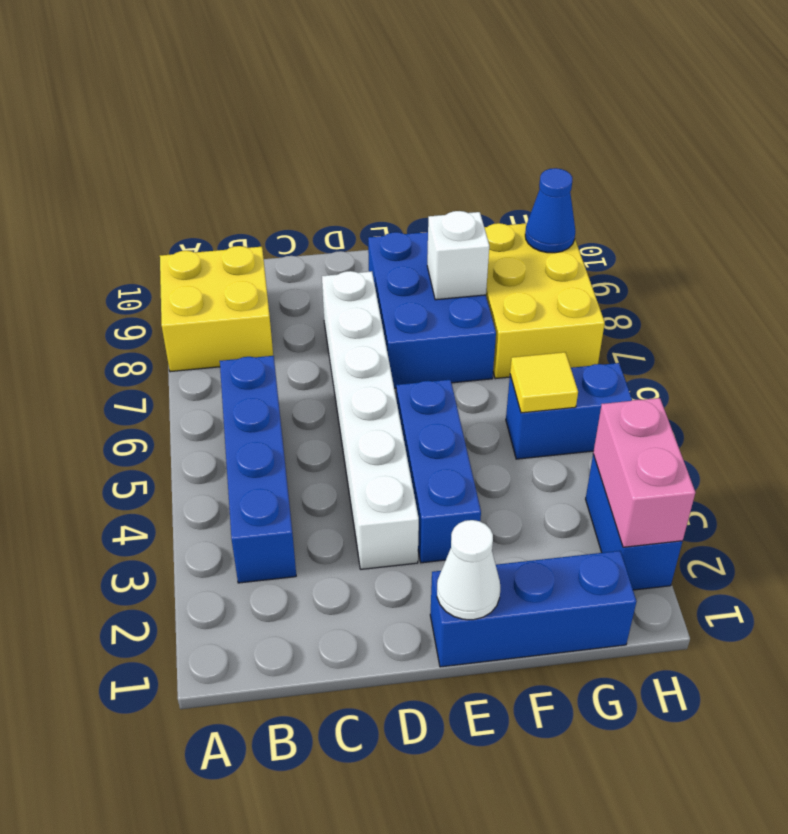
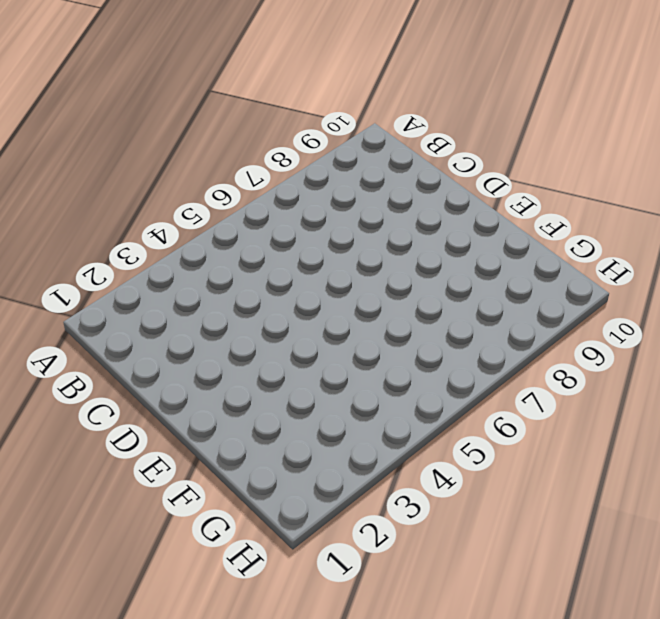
none -> yellow 2x2 brick [160,246,273,372]
none -> blue 1x4 brick [220,356,296,583]
none -> white 1x6 brick [322,271,419,569]

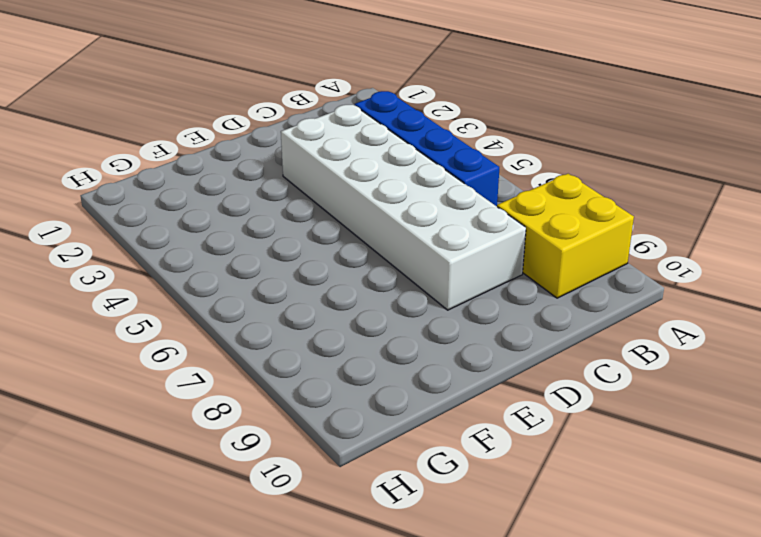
white 2x6 brick [281,105,526,310] -> white 1x6 brick [322,271,419,569]
none -> blue 1x3 brick [430,551,636,667]
none -> blue 1x3 brick [396,380,481,563]
none -> blue 2x3 brick [368,232,496,388]

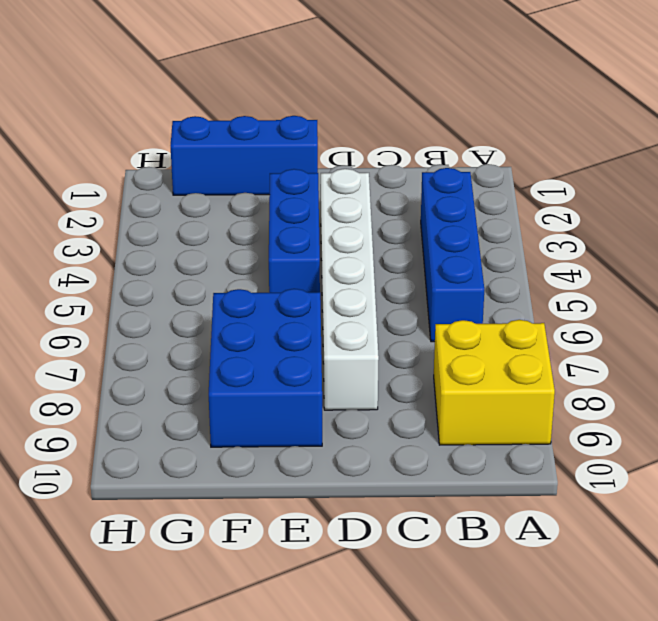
none -> blue 1x2 brick [506,363,632,459]
none -> yellow 2x3 brick [484,223,605,379]
none -> blue 1x2 brick [586,454,682,590]

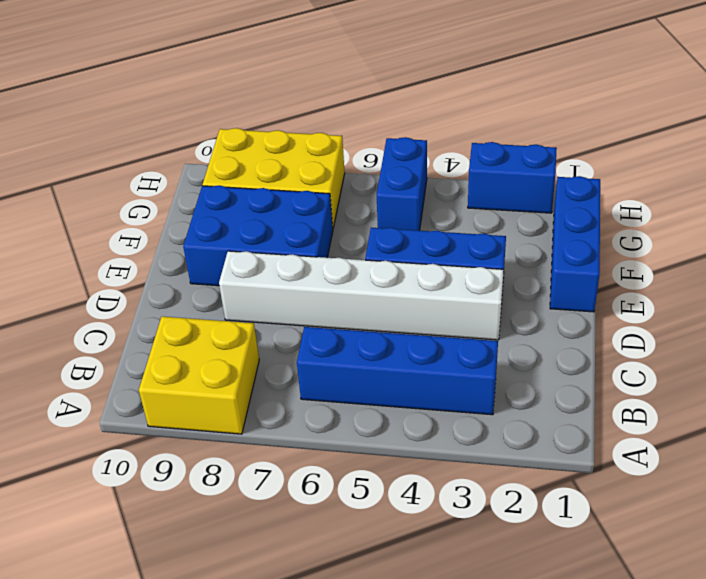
none -> white 1x1 cone [437,520,500,620]
none -> white 1x1 brick [427,211,489,300]
none -> yellow 1x1 tile [510,352,578,413]

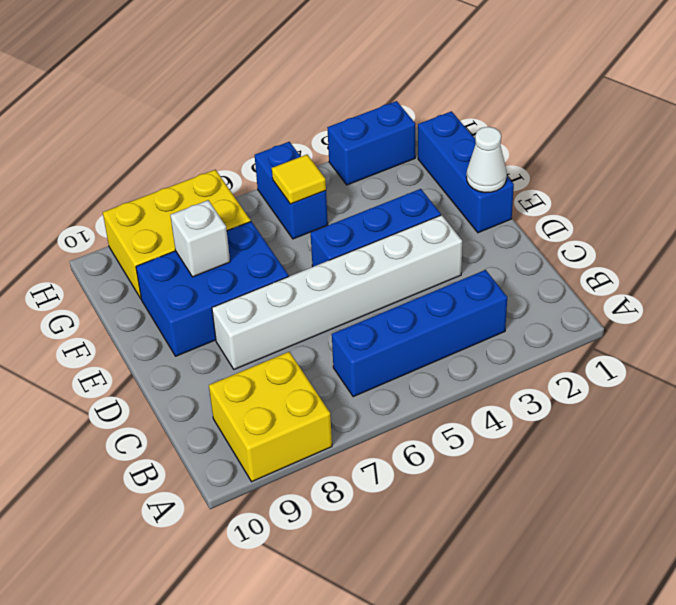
none -> pink 1x2 brick [593,398,695,547]
none -> blue 1x1 cone [525,168,575,253]

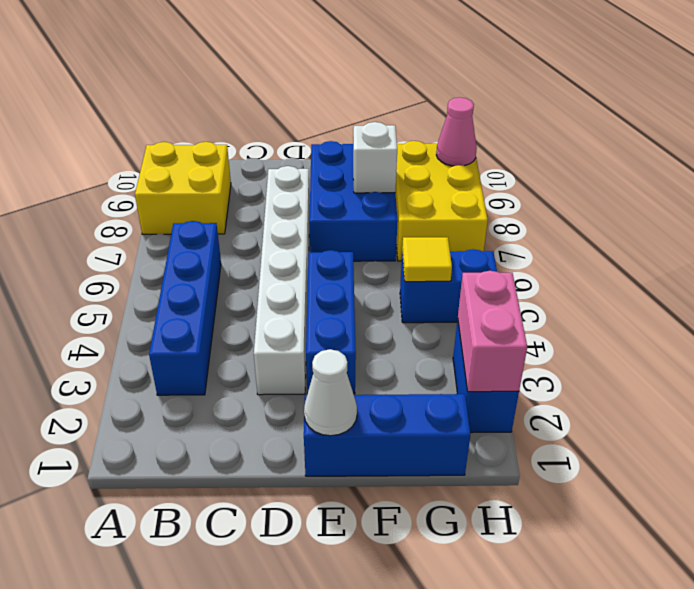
pink 1x1 cone [436,97,477,166] -> blue 1x1 cone [525,168,575,253]

